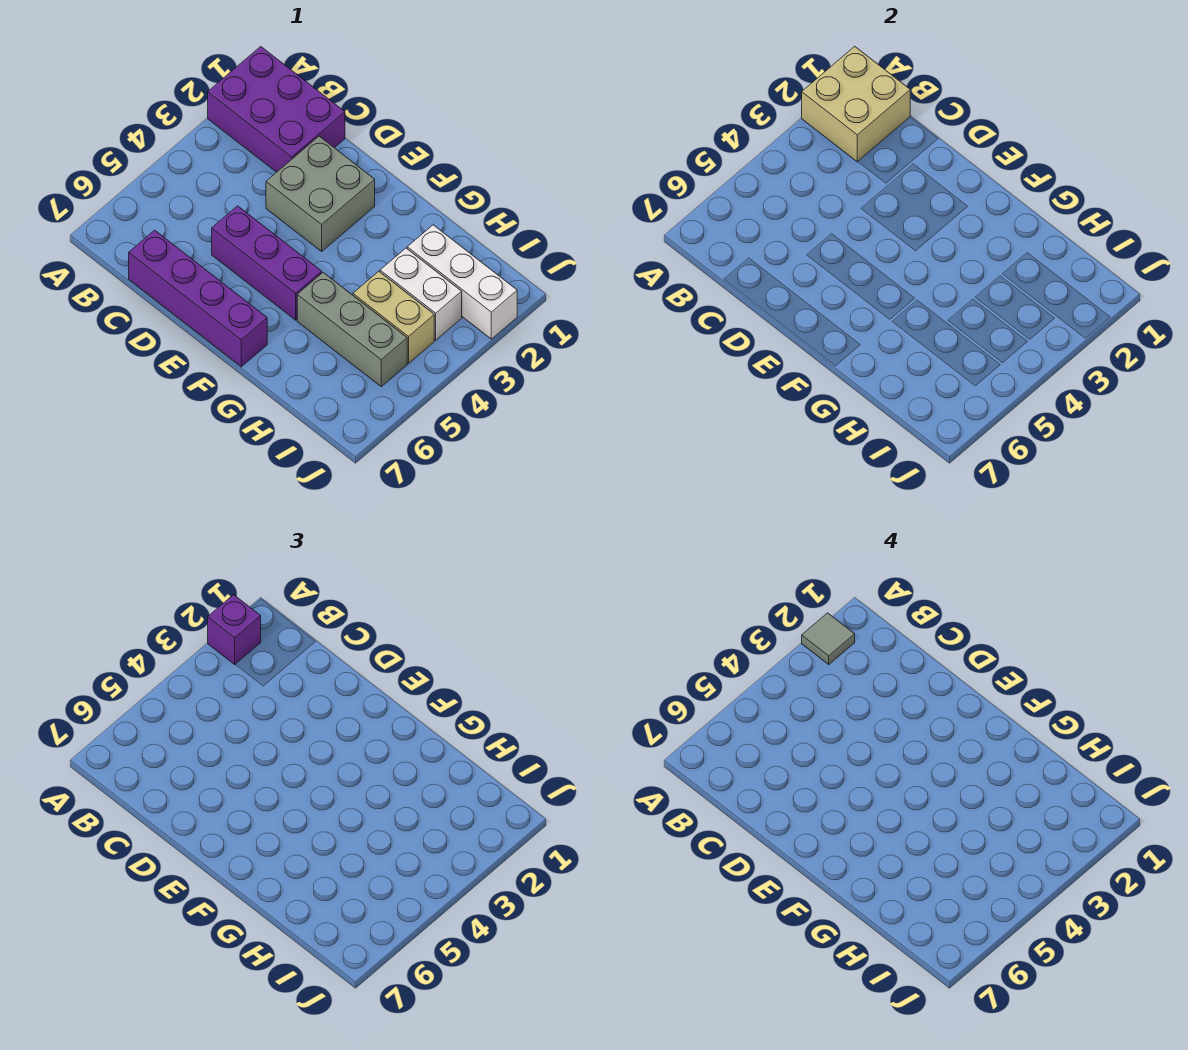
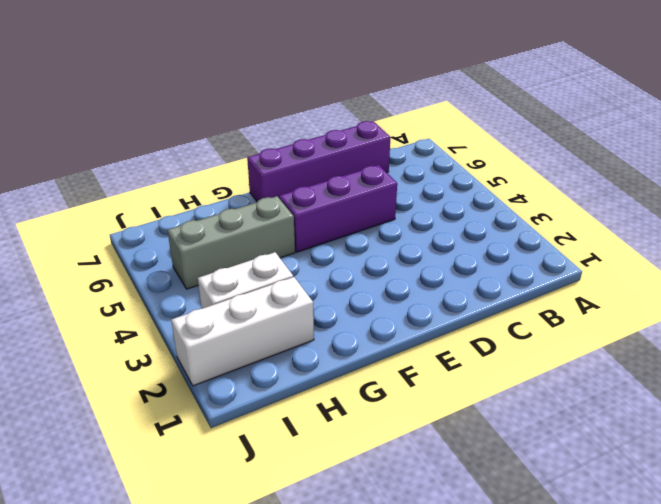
none -> purple 2x3 brick [208,46,345,172]
none -> grey 2x2 brick [266,136,375,251]

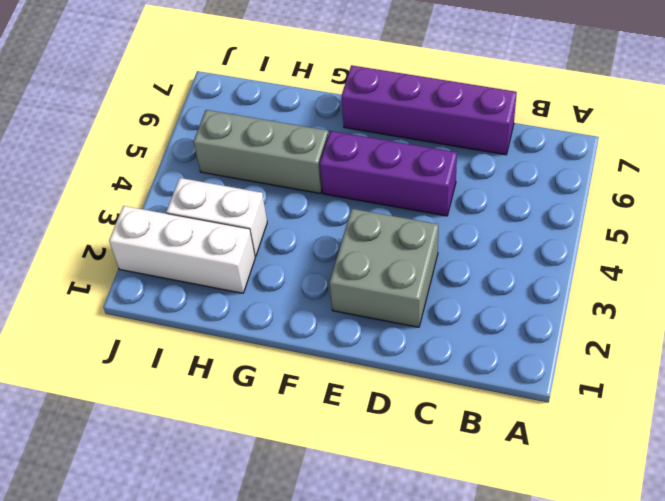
none -> purple 2x3 brick [208,46,345,172]
none -> tan 1x2 brick [353,271,434,363]

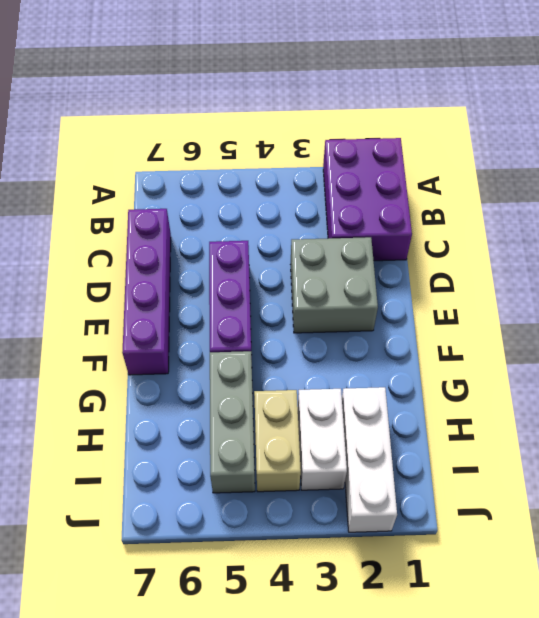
none -> tan 2x2 brick [802,46,910,162]
none -> purple 1x1 brick [208,595,261,665]

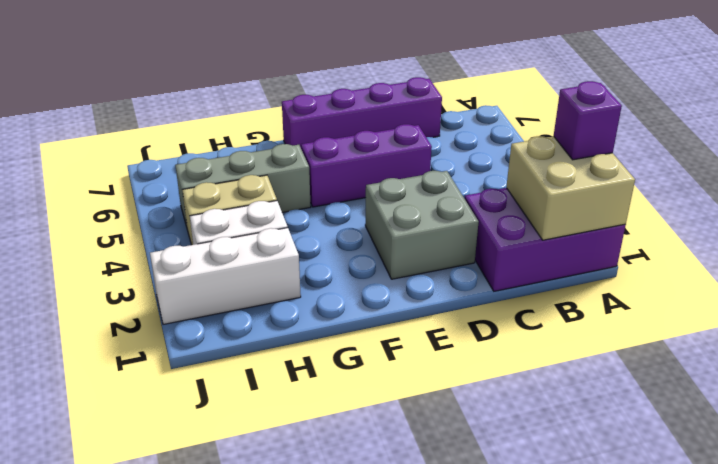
none -> grey 1x1 tile [802,613,855,665]

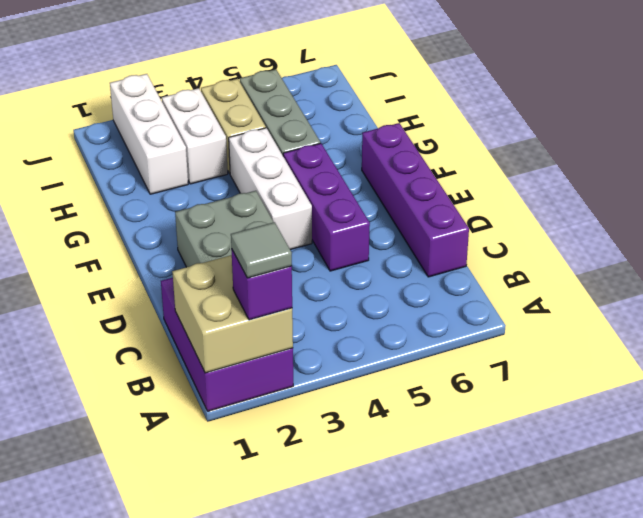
white 1x3 brick [229,128,312,250] -> none

